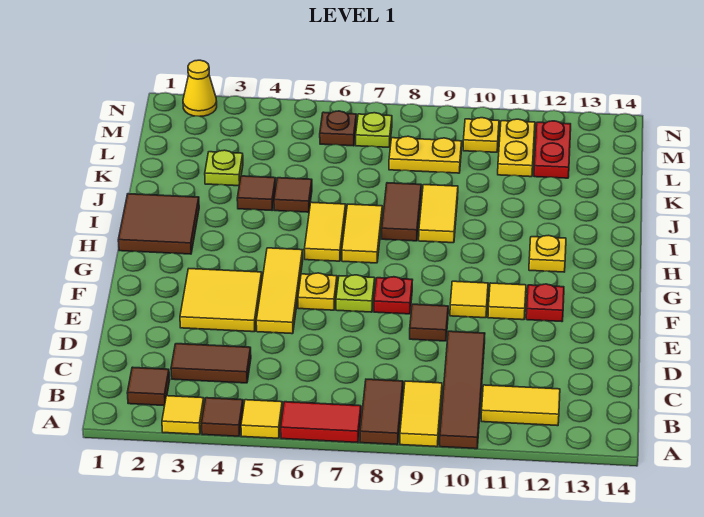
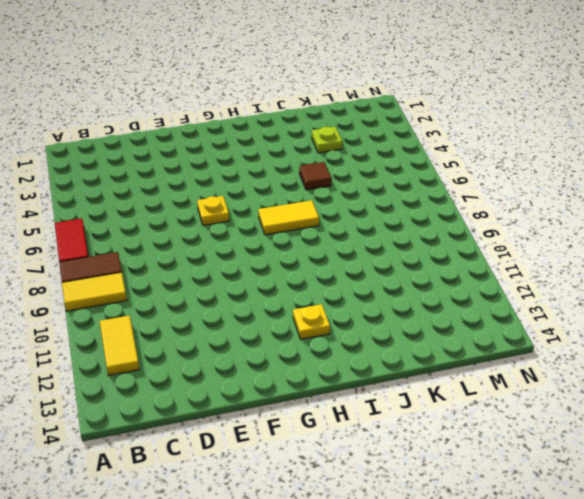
none -> yellow 1x1 tile [162,396,204,434]
none -> brown 1x1 tile [202,398,243,436]
none -> yellow 1x1 tile [241,400,282,438]
none -> brown 1x4 tile [440,331,485,449]

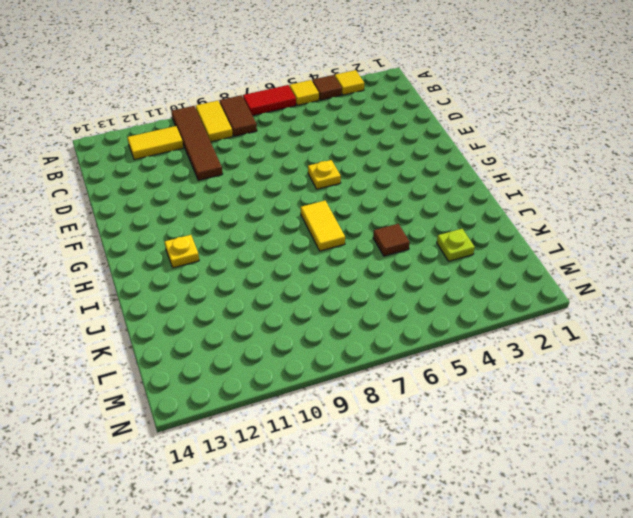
none -> brown 1x1 tile [127,367,170,406]
none -> brown 1x2 tile [171,344,251,383]
none -> yellow 2x2 tile [180,269,262,332]
none -> yellow 1x3 tile [256,248,303,334]

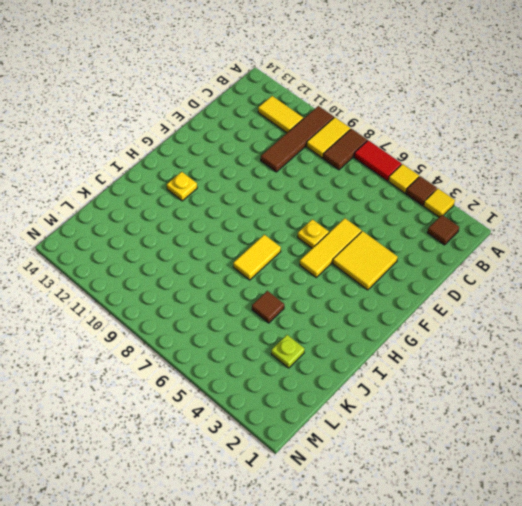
none -> brown 1x2 tile [171,344,251,383]
none -> brown 1x1 tile [410,304,448,341]
none -> lime 1x1 plate [336,275,375,312]
none -> red 1x1 plate [374,277,412,314]

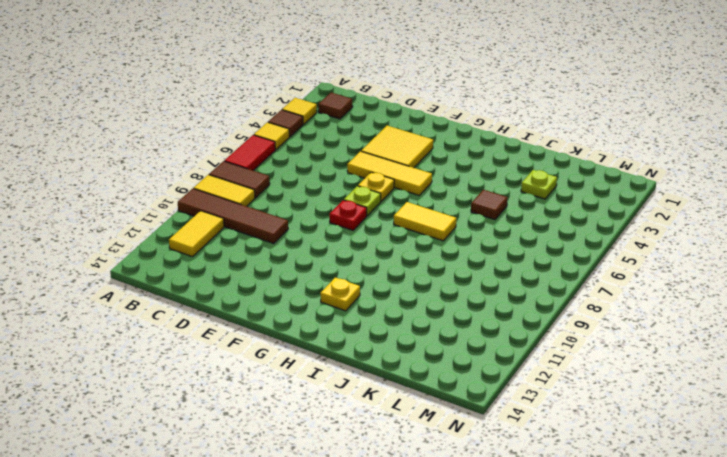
none -> brown 1x2 tile [171,344,251,383]
none -> brown 1x1 tile [410,304,448,341]
none -> yellow 1x1 tile [450,281,488,318]
none -> yellow 1x1 tile [488,283,526,320]

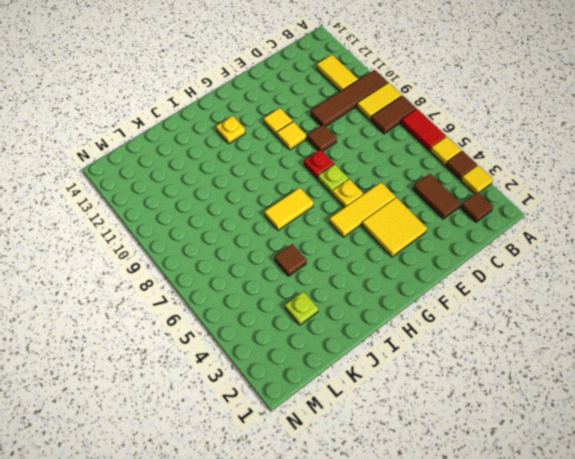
none -> red 1x1 plate [526,284,564,322]
none -> brown 2x2 tile [118,194,199,254]
none -> yellow 1x2 tile [304,202,346,261]
none -> brown 1x2 tile [382,183,421,241]

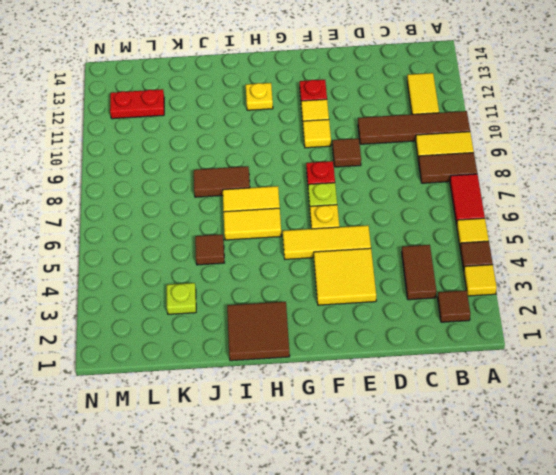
none -> yellow 1x2 tile [419,185,458,243]
none -> brown 1x1 tile [237,176,276,210]
none -> yellow 1x2 plate [389,136,462,173]
none -> yellow 1x2 plate [498,119,535,177]

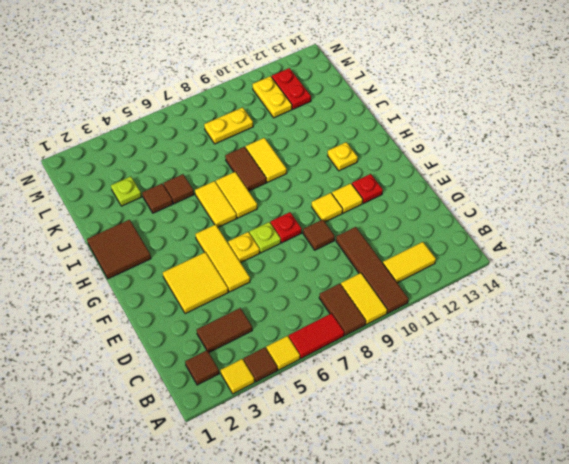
none -> brown 1x1 plate [320,111,356,146]
none -> lime 1x1 plate [356,113,392,147]
none -> yellow 1x1 plate [463,118,499,152]
none -> yellow 1x1 cone [183,60,217,116]

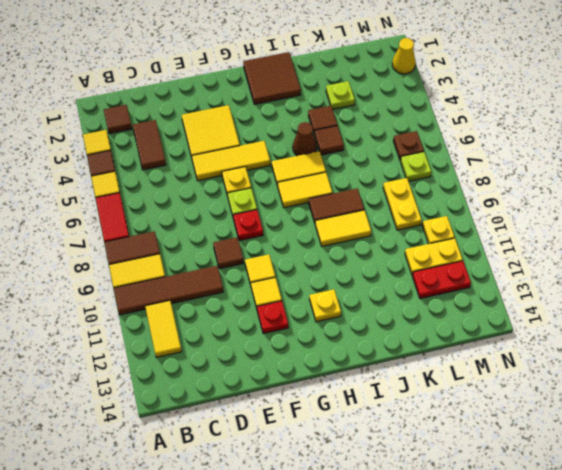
brown 1x1 cone [293,122,317,156] -> none

